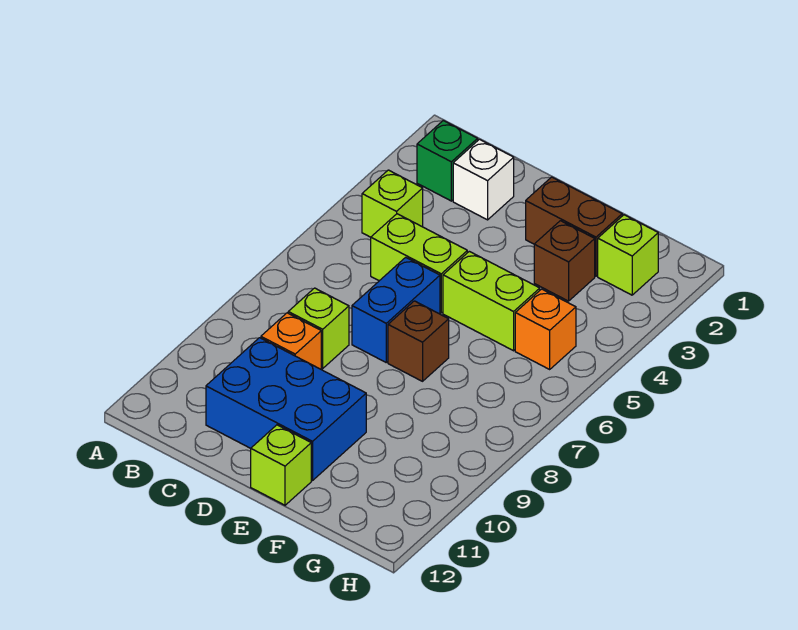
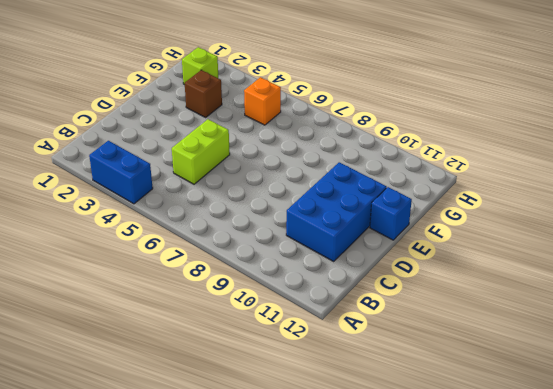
blue 1x2 brick [89,141,153,204] -> blue 1x2 brick moved to [352,257,440,362]
blue 1x1 brick [370,187,412,240] -> lime 1x1 brick [251,425,311,505]
none -> green 1x1 brick [417,121,478,201]
none -> lime 1x1 brick [362,170,423,237]
none -> white 1x1 brick [453,139,514,220]

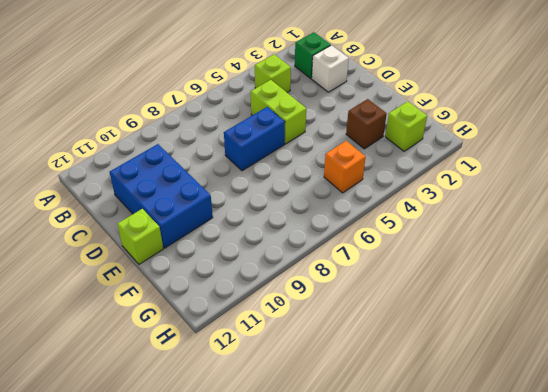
none -> lime 1x1 brick [288,288,349,368]
none -> orange 1x1 brick [261,313,321,369]
none -> brown 1x2 brick [526,177,622,276]

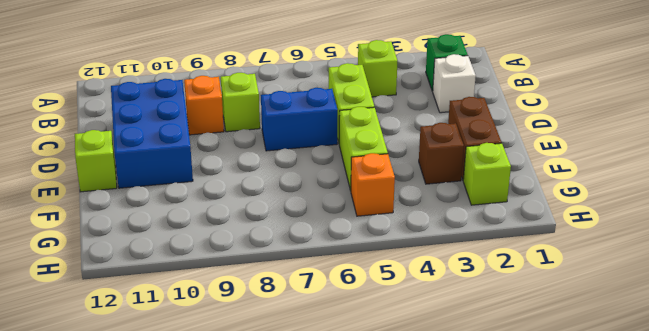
none -> brown 1x1 brick [388,301,449,381]

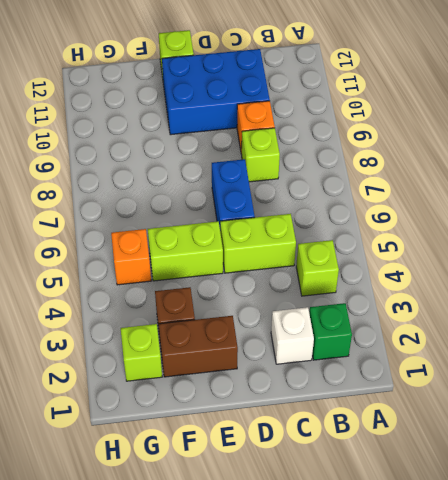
none -> brown 1x1 brick [388,301,449,381]

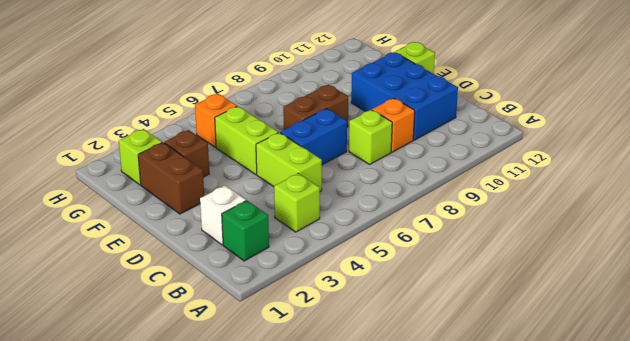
brown 1x2 brick [283,85,349,130] -> brown 1x1 brick [388,301,449,381]

